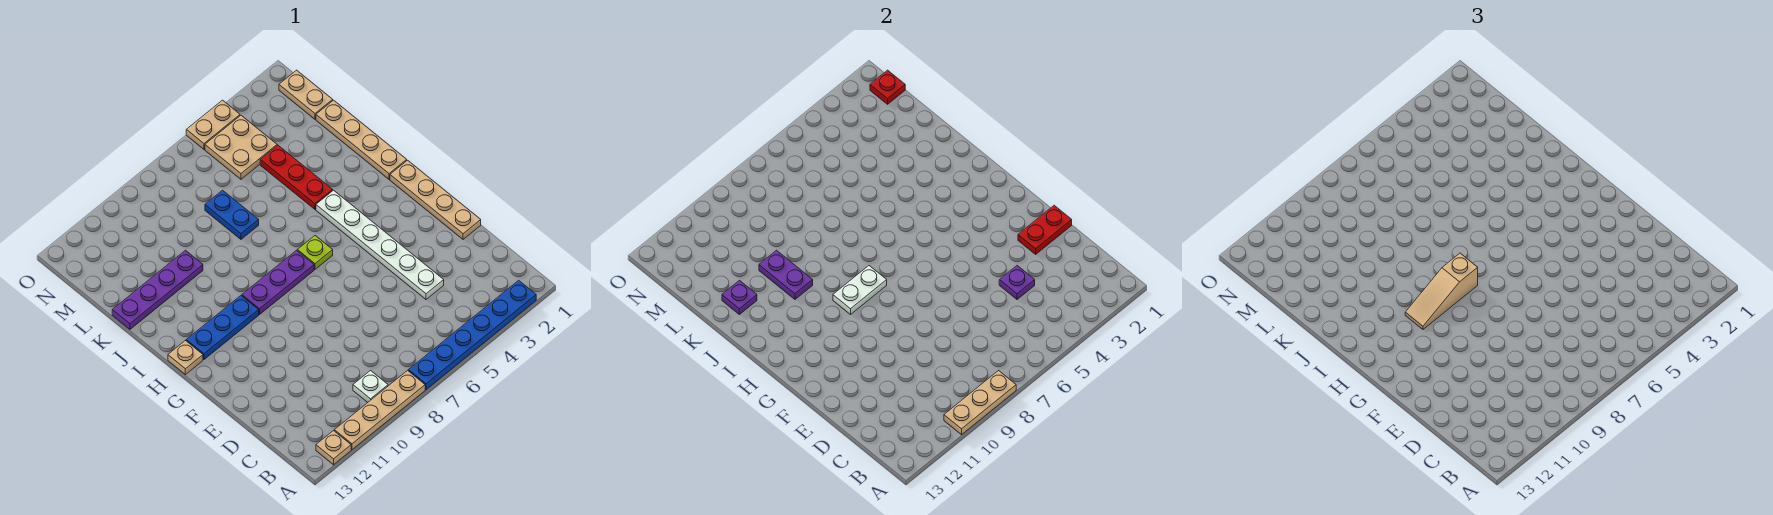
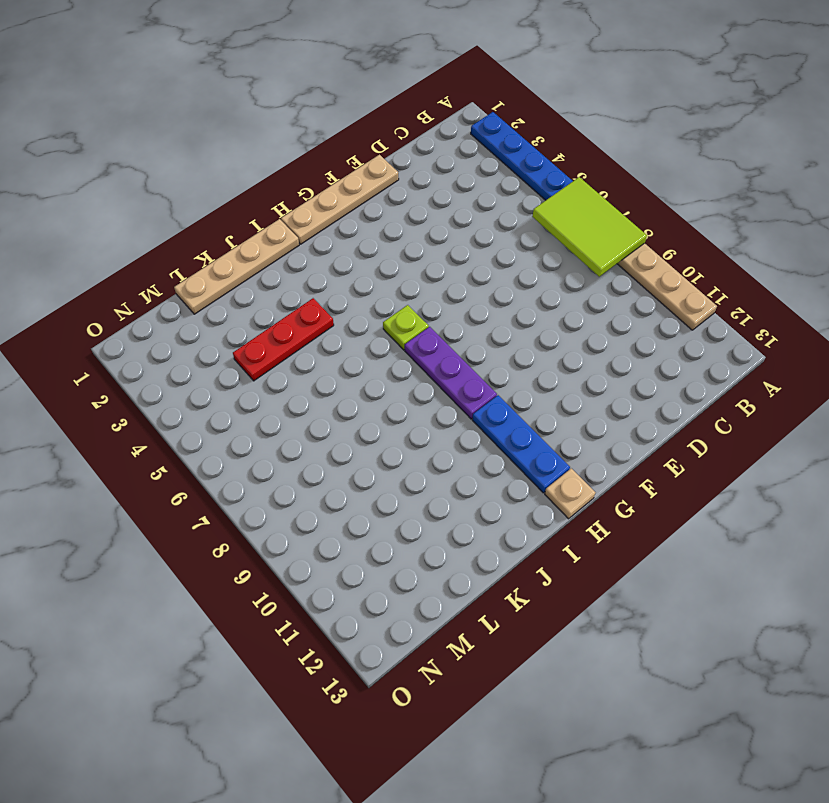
lime 2x3 tile [532,177,647,277] -> tan 1x3 plate [944,371,1016,435]
none -> tan 1x1 plate [316,431,351,465]
none -> white 1x1 plate [353,371,388,402]
none -> white 1x6 plate [316,190,444,299]

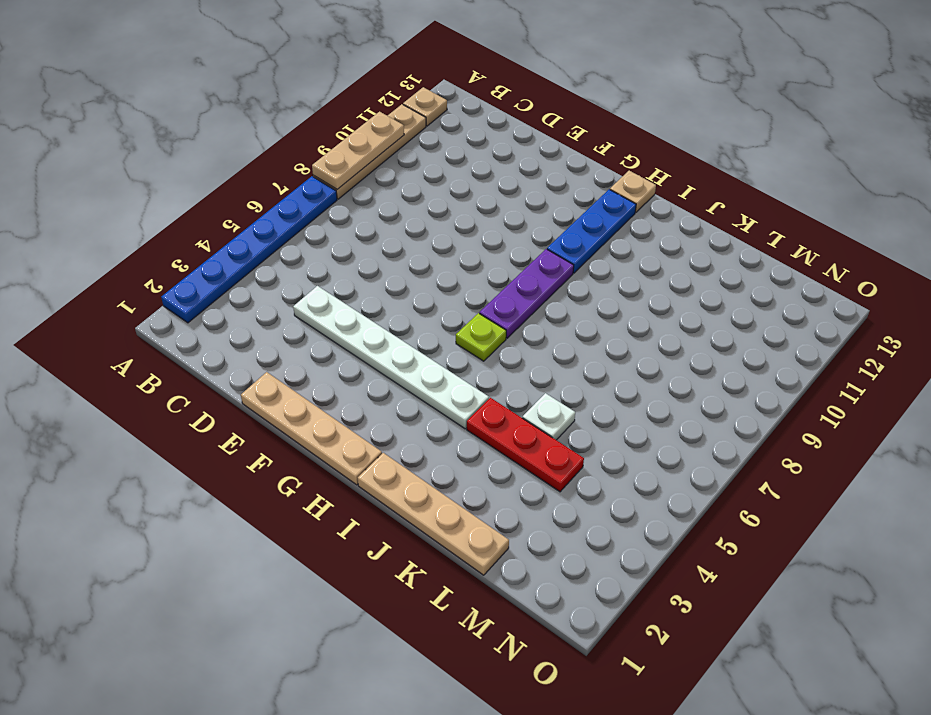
white 1x1 plate [523,393,575,440] -> white 1x1 plate moved to [353,371,388,402]
none -> blue 1x2 plate [205,190,259,239]
none -> purple 1x4 plate [112,250,203,329]
none -> tan 1x2 plate [279,70,333,119]

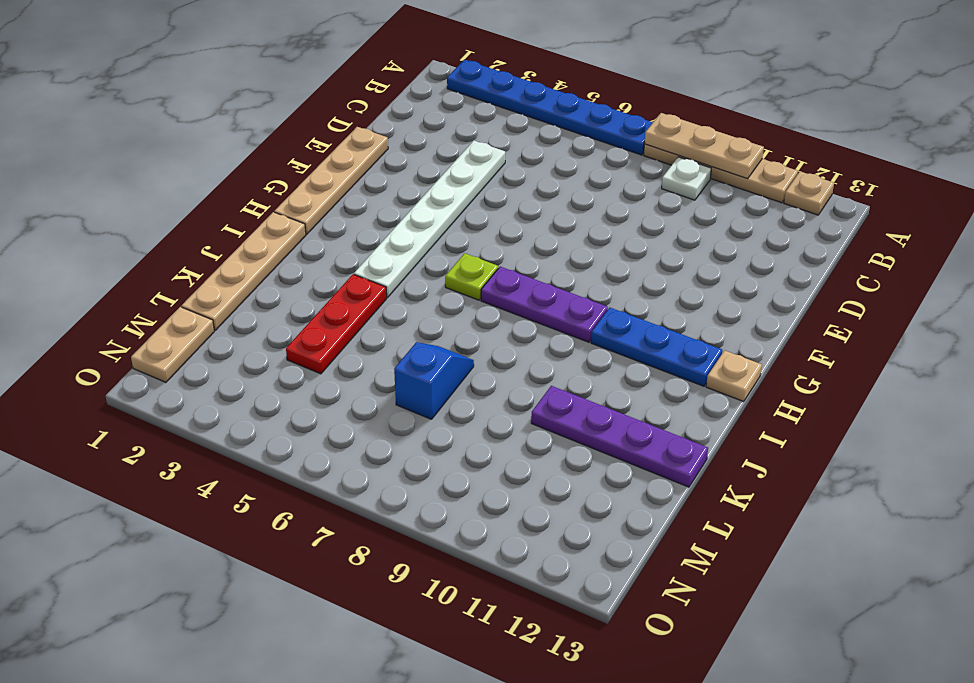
blue 1x2 slope [394,342,474,419] -> blue 1x2 plate [205,190,259,239]
none -> tan 2x2 plate [205,115,277,179]
none -> tan 1x2 plate [186,100,240,149]
none -> purple 1x1 plate [999,266,1035,299]

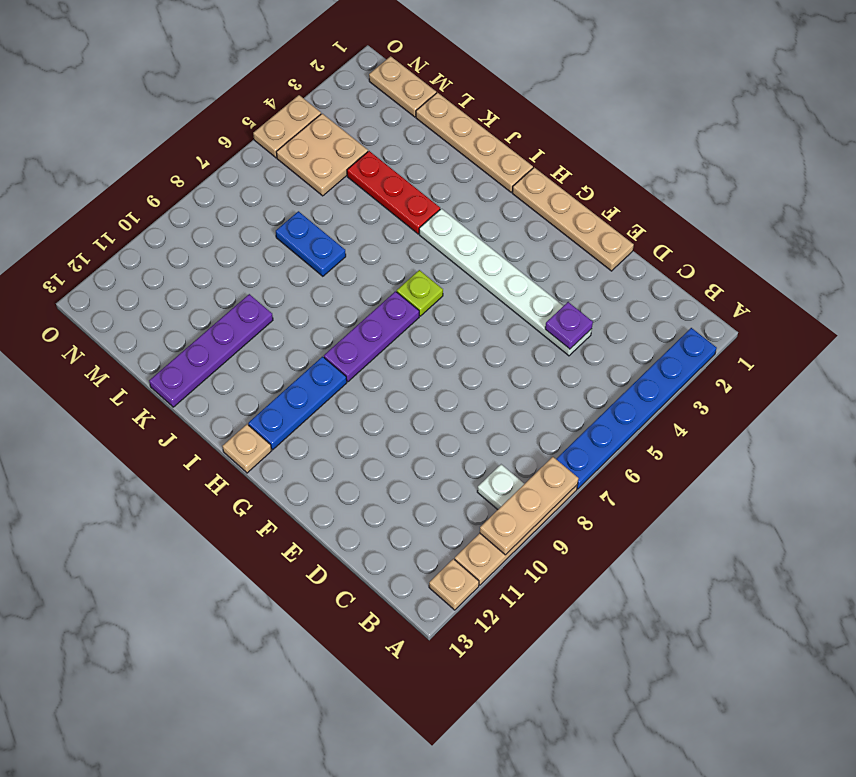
none -> red 1x2 plate [1018,205,1072,254]
none -> white 1x2 plate [833,266,887,314]
none -> purple 1x2 plate [759,250,813,299]

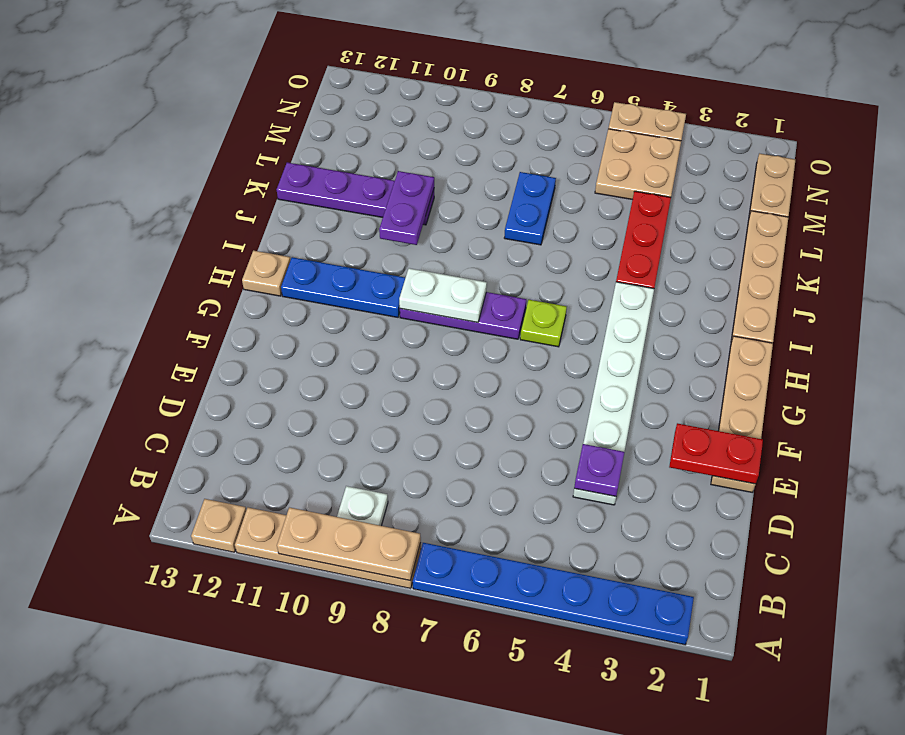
none -> purple 1x1 plate [722,280,757,314]
none -> red 1x1 plate [870,70,905,104]
none -> tan 1x3 slope [1405,253,1478,329]

